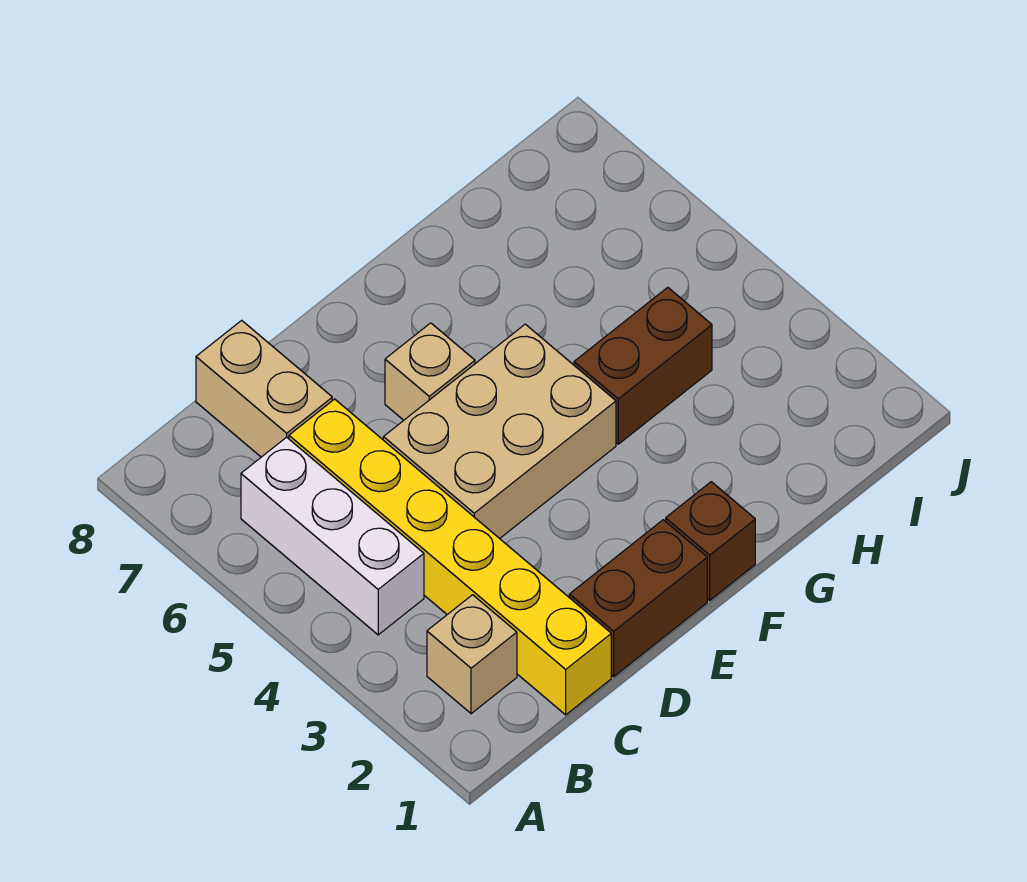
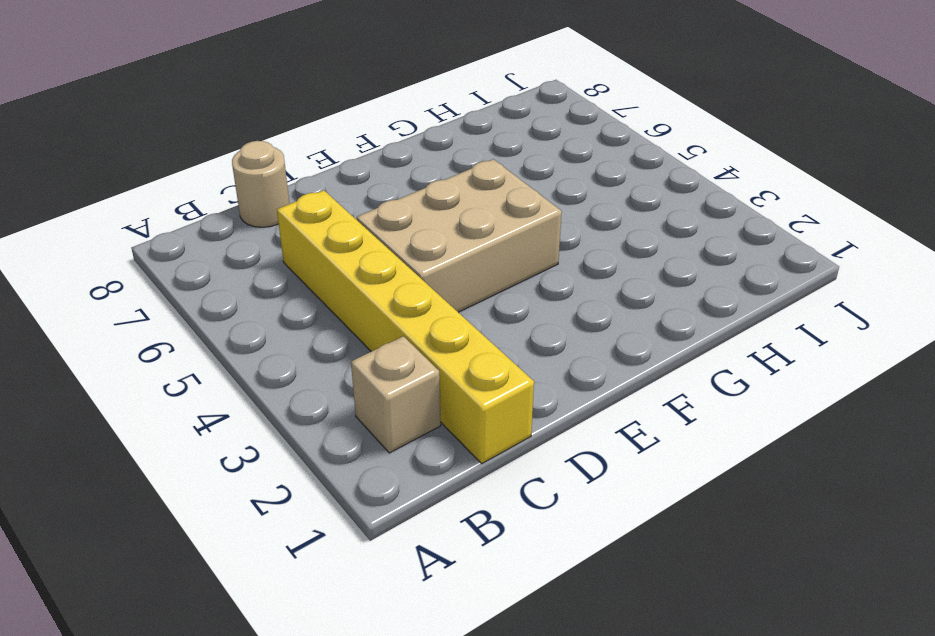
tan 1x1 round brick [232,141,290,227] -> tan 1x2 brick [196,320,332,457]
none -> white 1x3 brick [241,437,424,635]
none -> brown 1x2 brick [569,520,707,677]

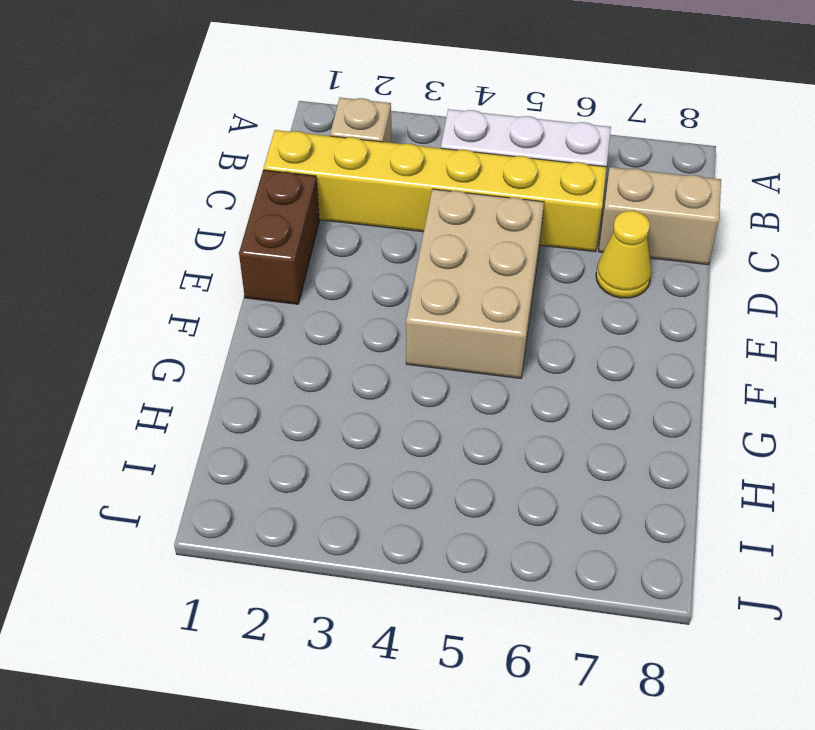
yellow 1x1 cone [596,211,652,298] -> none
none -> tan 1x1 brick [385,323,475,420]
none -> brown 1x1 brick [666,482,755,600]

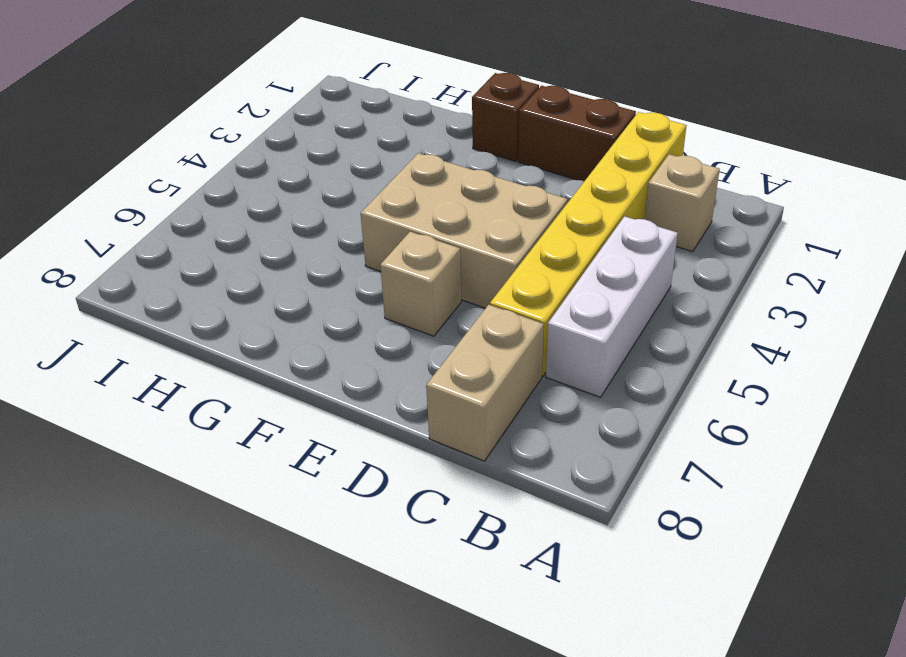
none -> brown 1x2 brick [574,287,712,444]

